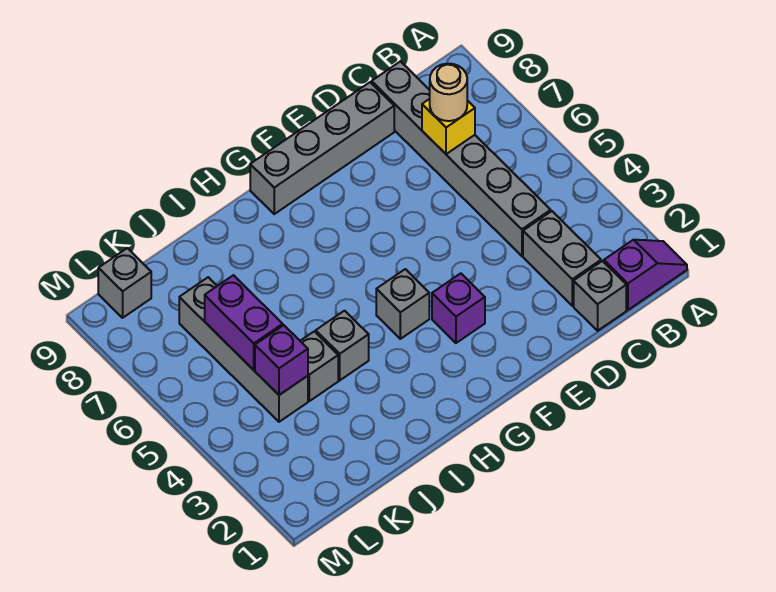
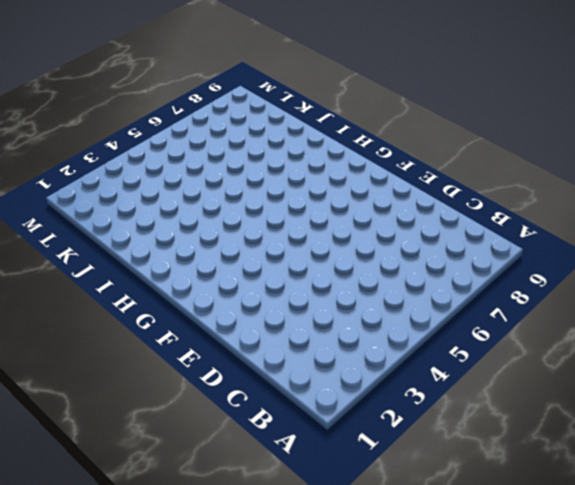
none -> purple 1x2 slope [604,240,687,310]
none -> grey 1x1 brick [574,261,626,331]
none -> grey 1x2 brick [523,211,601,306]

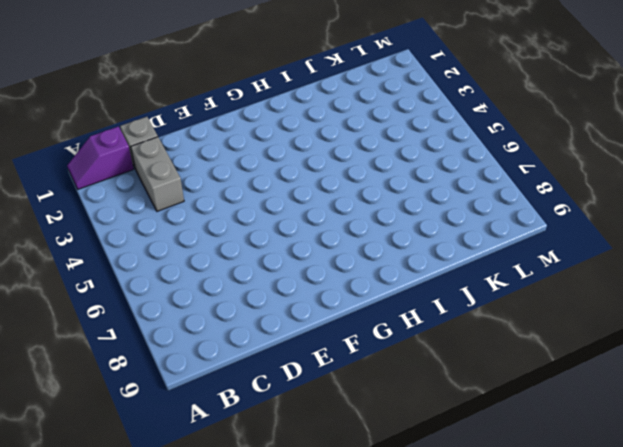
none -> grey 1x6 brick [372,61,551,256]
none -> grey 1x4 brick [250,82,394,214]
none -> purple 1x1 brick [432,273,485,343]

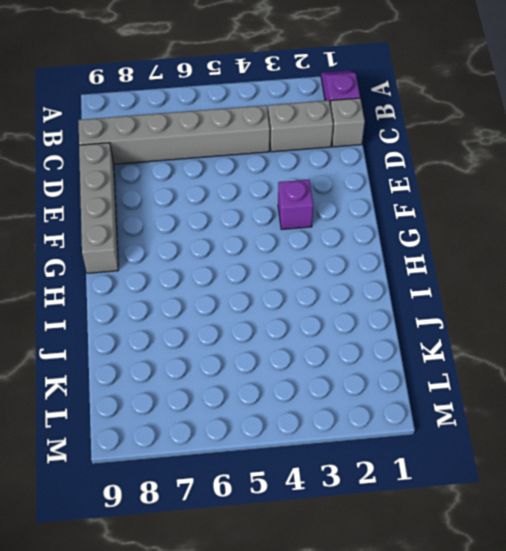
none -> grey 1x1 brick [376,269,429,339]
none -> grey 1x1 brick [316,311,369,380]
none -> grey 1x1 brick [301,331,338,401]

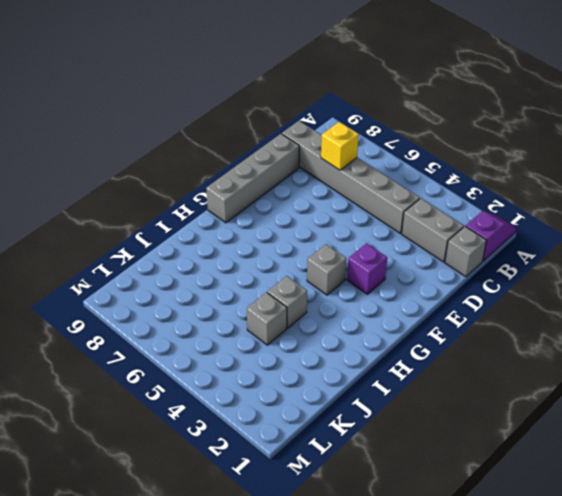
none -> grey 1x4 brick [179,277,308,422]
none -> grey 1x1 brick [98,248,151,318]
none -> purple 1x1 brick [255,325,308,395]

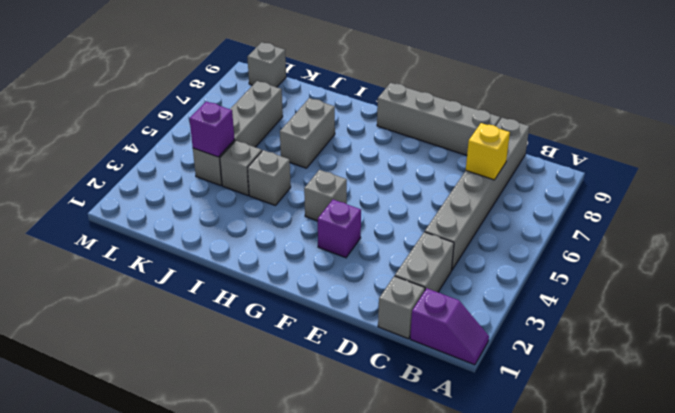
grey 1x2 brick [280,98,335,168] -> none
none -> purple 1x2 brick [205,275,283,370]
none -> tan 1x1 round brick [430,64,467,121]

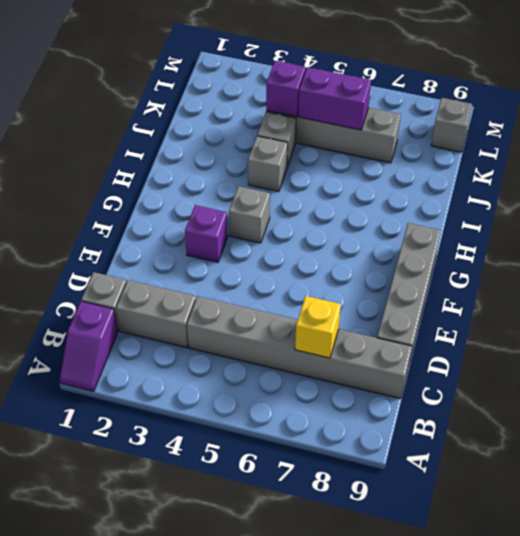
none -> tan 1x1 round brick [430,64,467,121]

